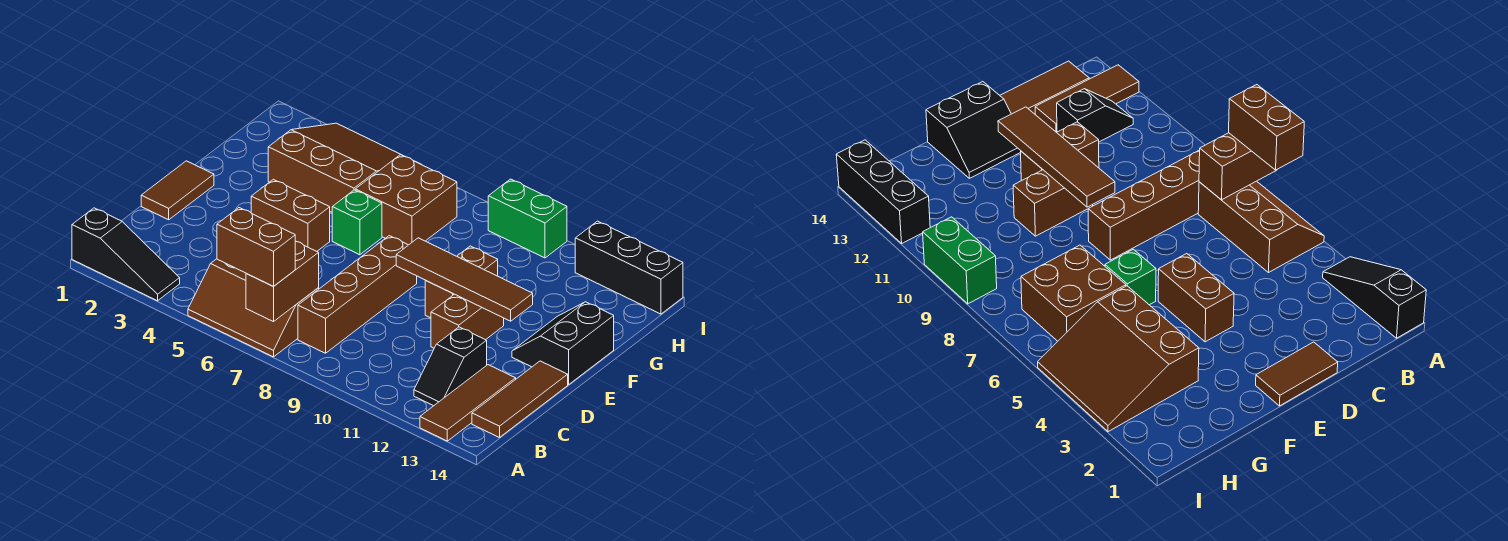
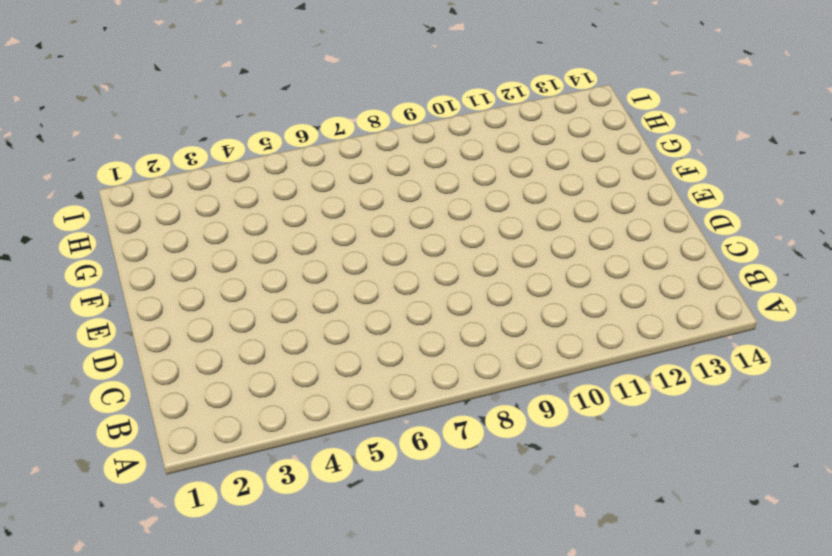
none -> black 1x3 slope [72,208,180,301]
none -> brown 2x3 slope [188,259,319,357]
none -> brown 1x3 tile [420,365,516,441]

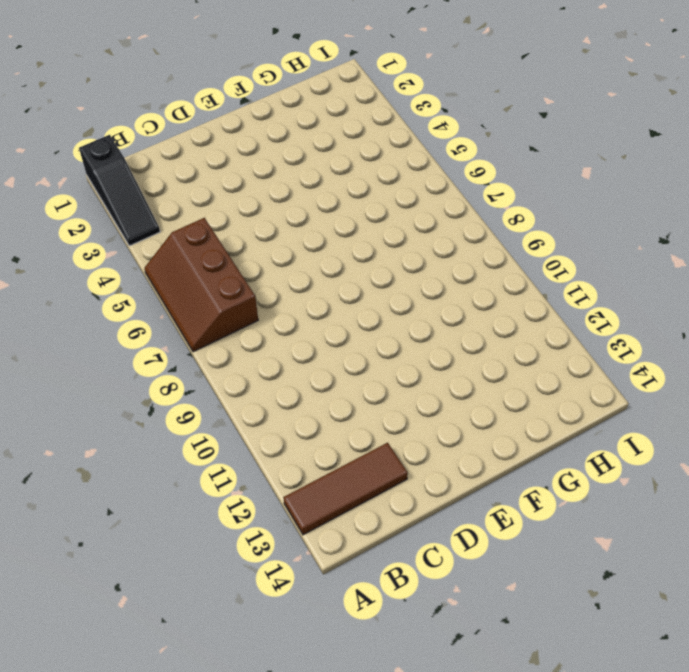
none -> brown 1x4 brick [298,236,417,353]
none -> black 1x2 slope [414,327,487,406]
none -> brown 1x3 tile [472,361,568,438]

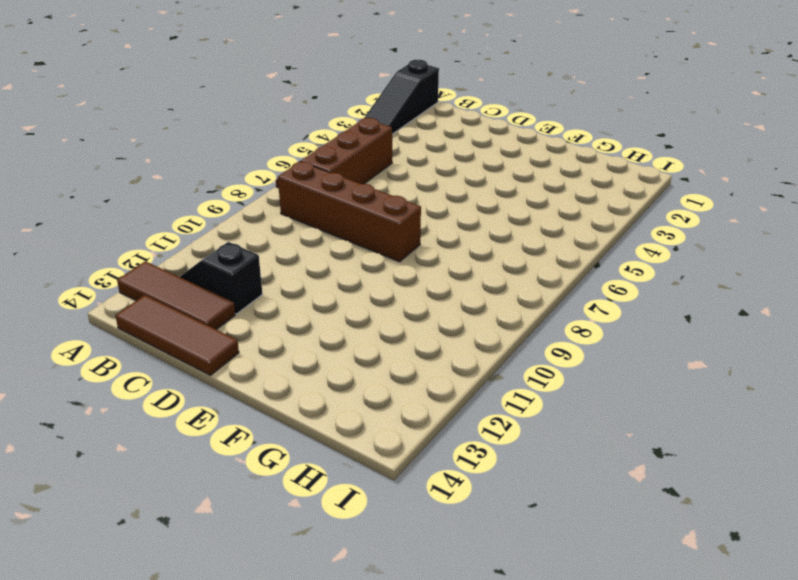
none -> brown 1x2 tile [141,161,214,220]
none -> brown 1x2 brick [431,294,504,348]
none -> brown 1x2 brick [251,179,330,251]

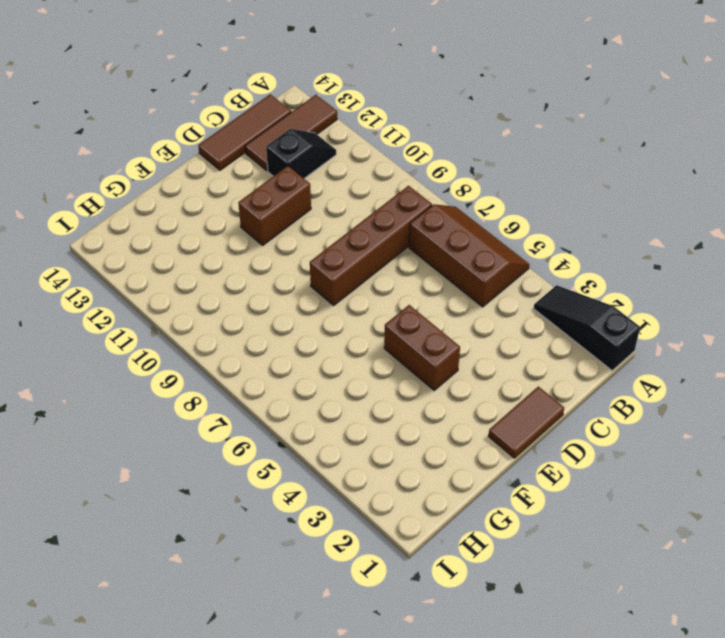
none -> brown 1x2 brick [425,246,498,318]
none -> black 2x2 slope [512,302,614,385]
none -> green 1x1 brick [332,190,382,255]

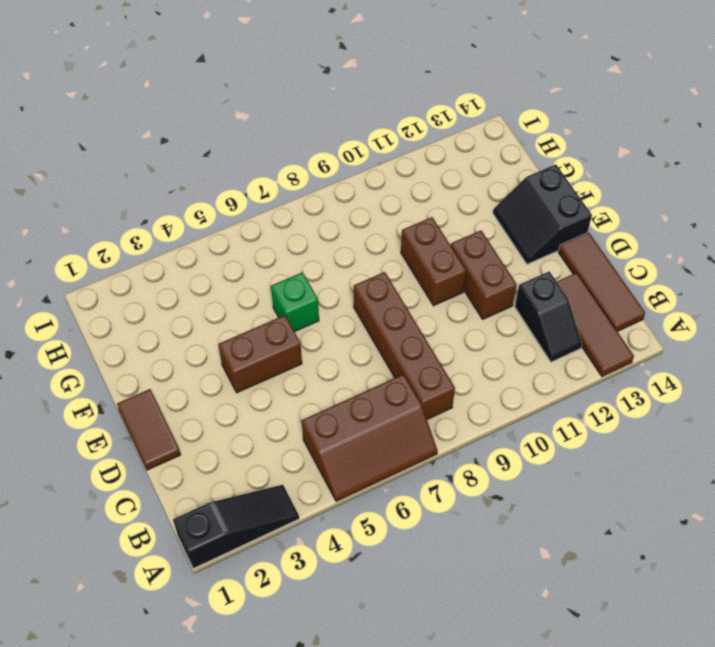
none -> brown 3x3 slope [268,123,405,212]
none -> brown 2x2 brick [355,155,457,245]
none -> green 1x2 brick [488,179,567,258]

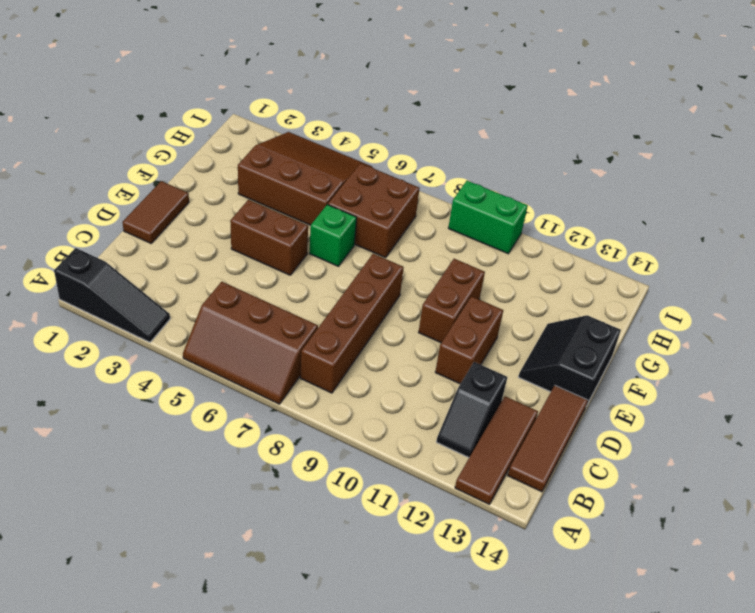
none -> black 1x3 brick [575,221,683,314]
none -> brown 1x2 brick [246,241,319,322]
none -> brown 1x4 tile [396,238,533,321]

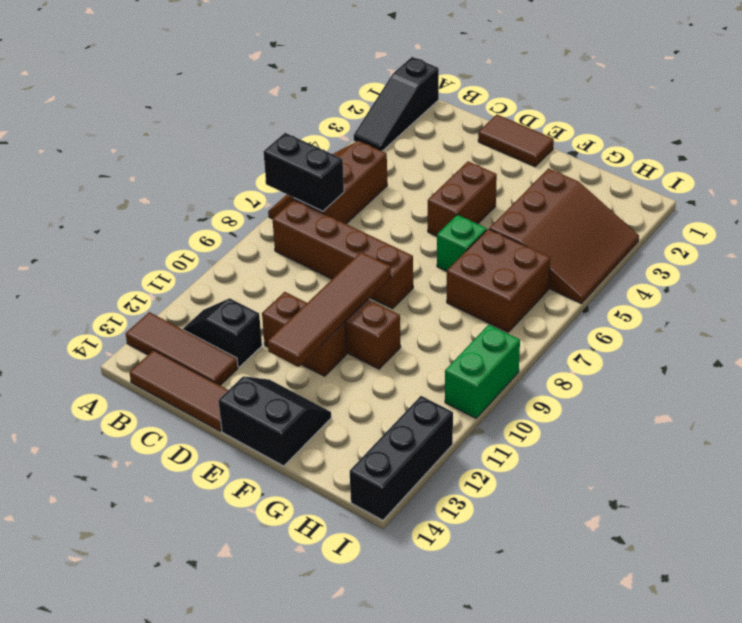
black 1x2 brick [264,133,344,211] -> brown 1x2 brick [246,241,319,322]
none -> brown 1x2 brick [217,208,295,286]

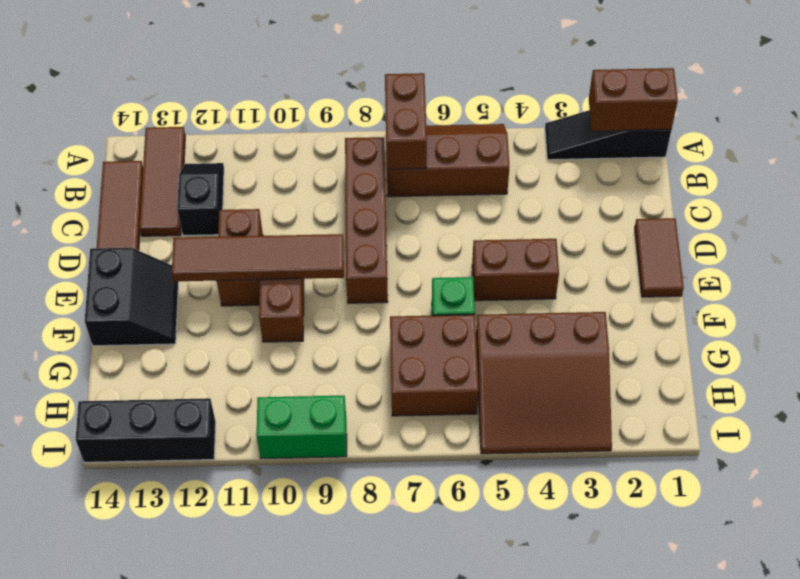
brown 1x2 brick [589,68,678,131] -> brown 1x2 brick moved to [217,208,295,286]

